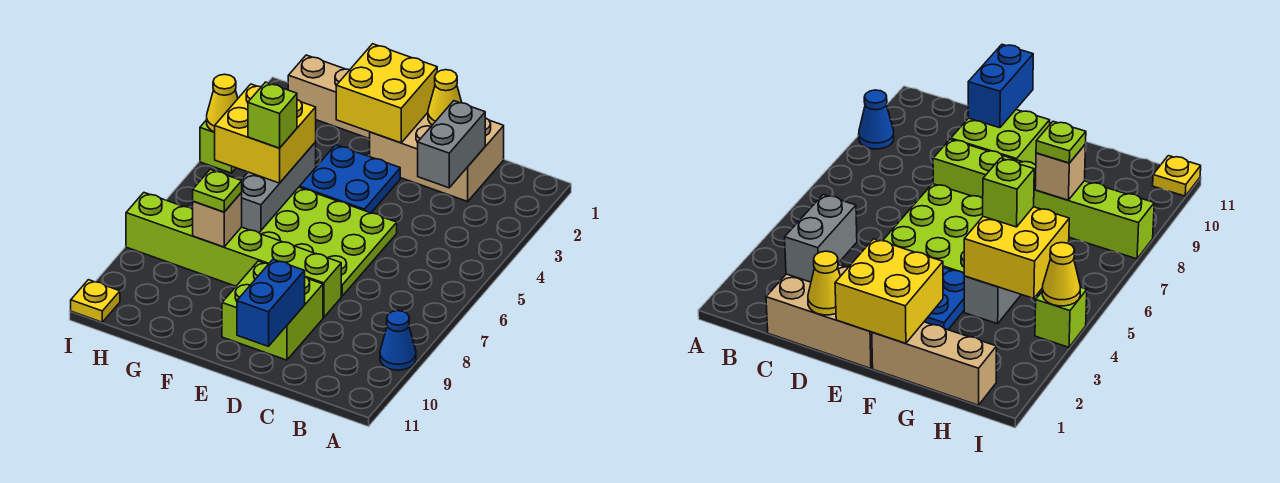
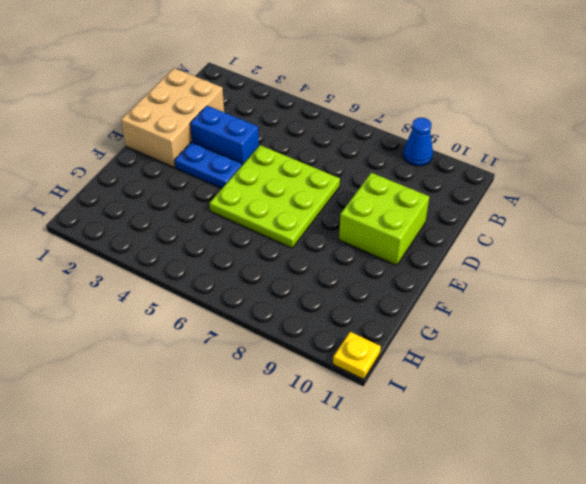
blue 1x2 brick [190,106,259,165] -> blue 1x2 brick moved to [237,259,305,346]
blue 1x2 plate [175,142,242,188] -> blue 2x2 plate [300,145,400,213]
none -> lime 1x6 brick [126,193,341,318]
none -> tan 1x3 brick [288,55,370,139]
none -> grey 1x3 brick [241,142,316,233]

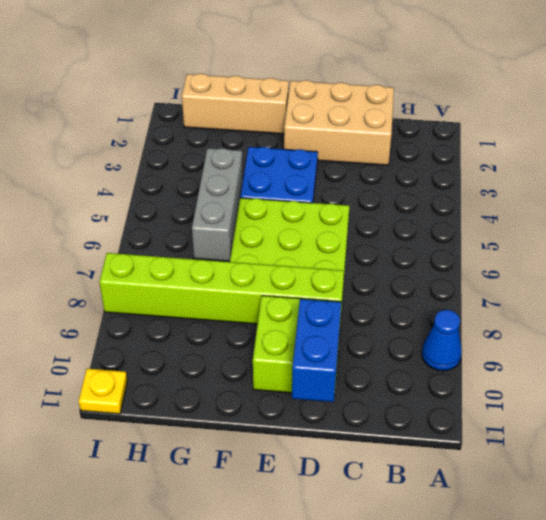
none -> lime 1x1 brick [200,120,236,173]
none -> grey 1x2 brick [418,101,485,188]
none -> yellow 1x1 cone [428,70,462,125]

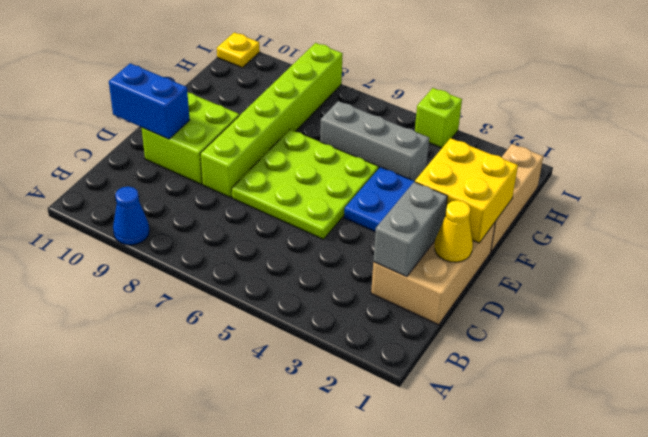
grey 1x2 brick [373,182,447,277] -> grey 1x2 brick turned to [418,101,485,188]
none -> yellow 2x2 brick [215,84,316,183]
none -> tan 1x1 brick [193,193,242,247]
none -> yellow 1x1 cone [207,74,238,132]

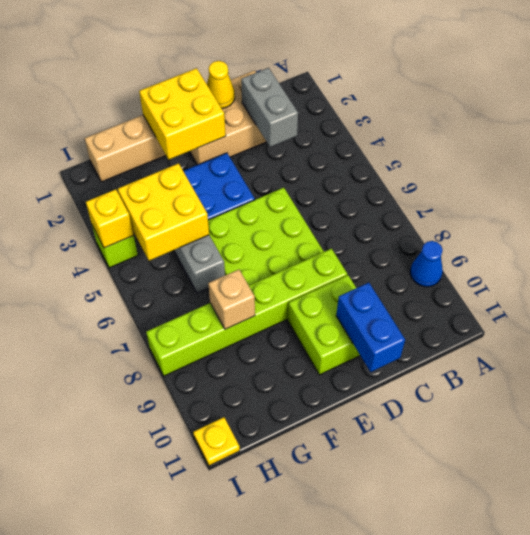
yellow 1x1 brick [86,189,133,248] -> yellow 1x1 cone [207,74,238,132]
none -> lime 1x1 brick [248,82,297,148]
none -> lime 1x1 plate [193,169,242,212]

